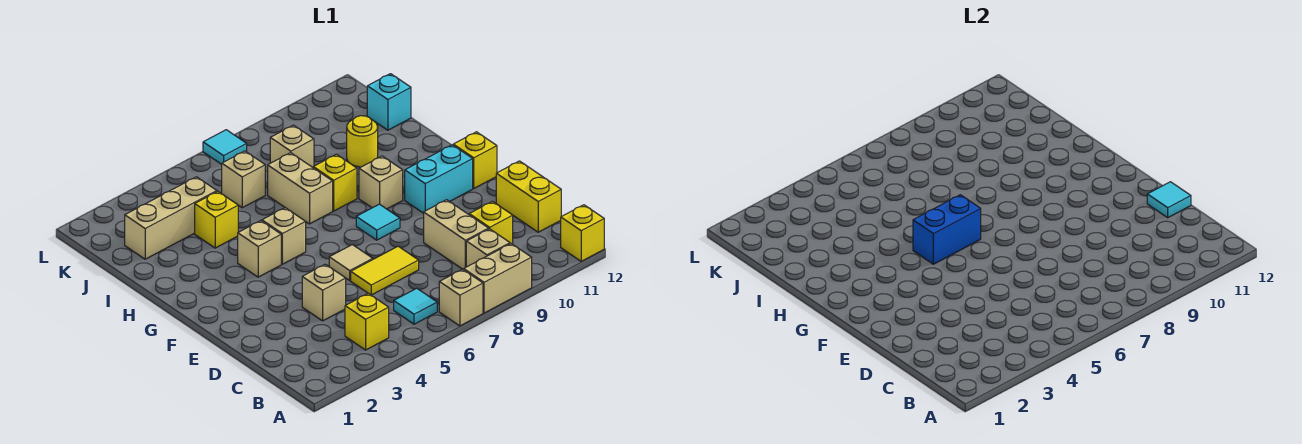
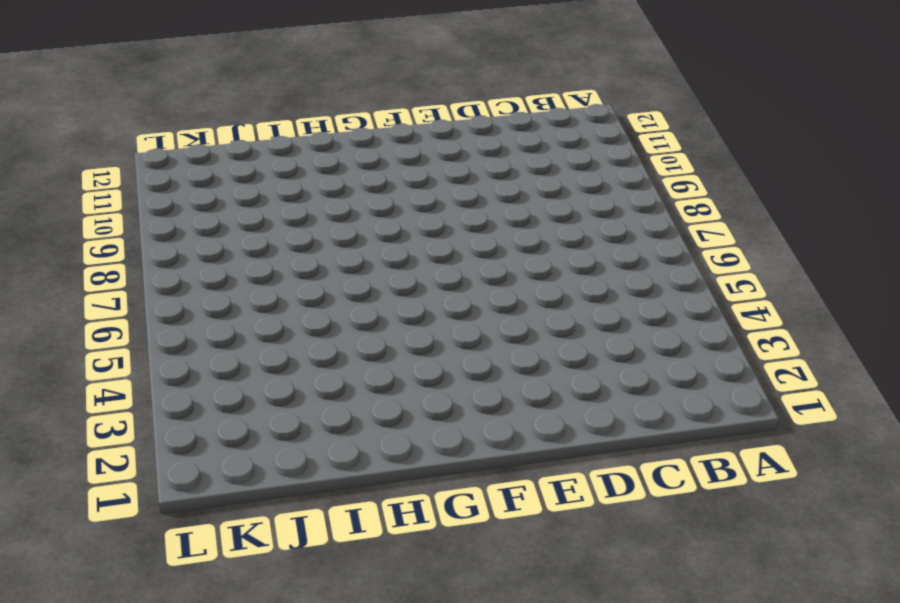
none -> tan 1x1 brick [439,269,483,326]
none -> tan 1x2 brick [464,244,532,313]
none -> yellow 1x1 brick [561,205,604,261]

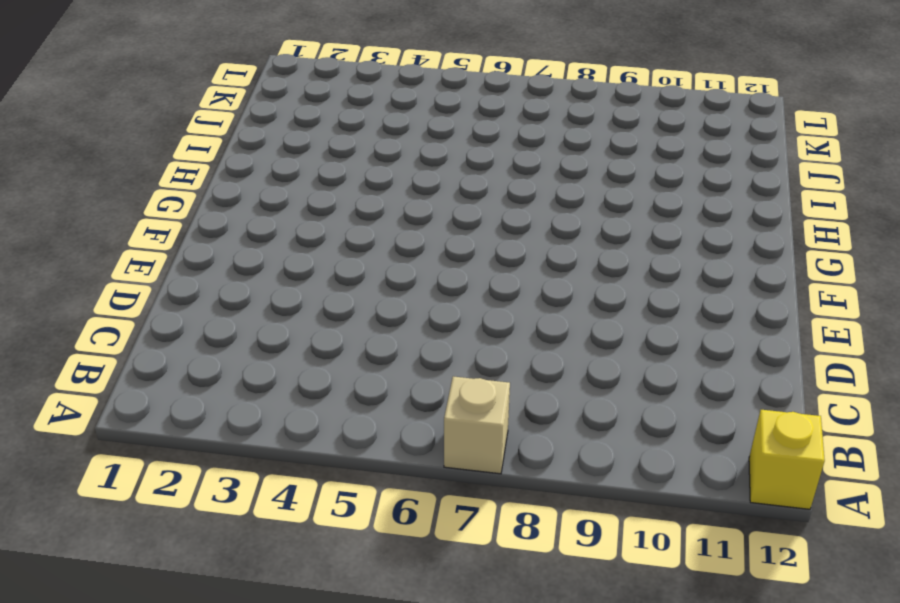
none -> tan 1x2 brick [464,244,532,313]
none -> yellow 1x1 brick [345,293,389,350]
none -> cyan 1x1 tile [394,288,437,324]

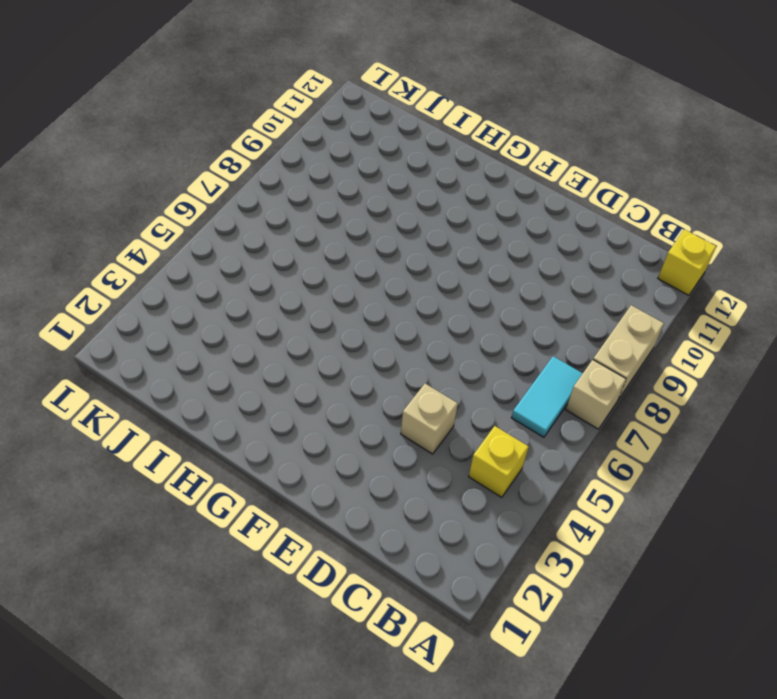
cyan 1x2 tile [511,356,583,437] -> cyan 1x1 tile [394,288,437,324]
none -> tan 1x1 brick [466,229,510,267]
none -> tan 1x2 brick [424,200,489,270]
none -> yellow 1x1 brick [469,201,513,244]

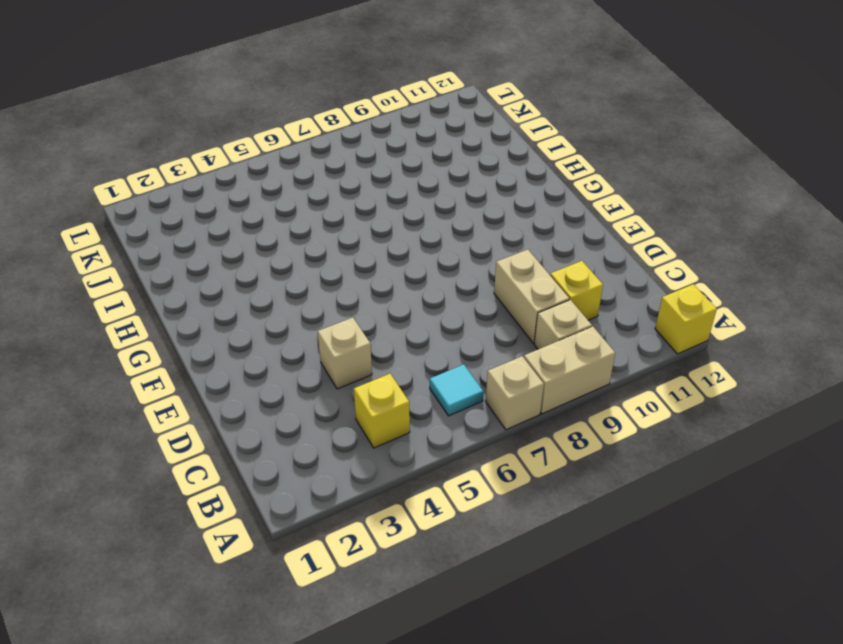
none -> yellow 1x2 brick [496,161,561,232]
none -> yellow 1x2 tile [351,246,419,295]
none -> tan 1x1 tile [329,245,373,280]

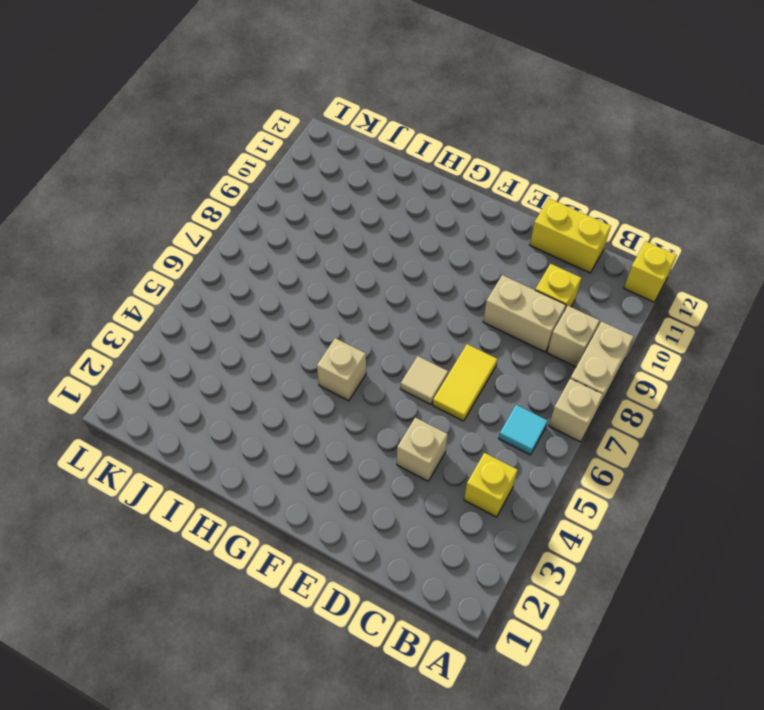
none -> cyan 1x1 tile [356,204,400,240]
none -> cyan 1x2 brick [405,145,473,213]
none -> yellow 1x1 brick [453,132,497,188]

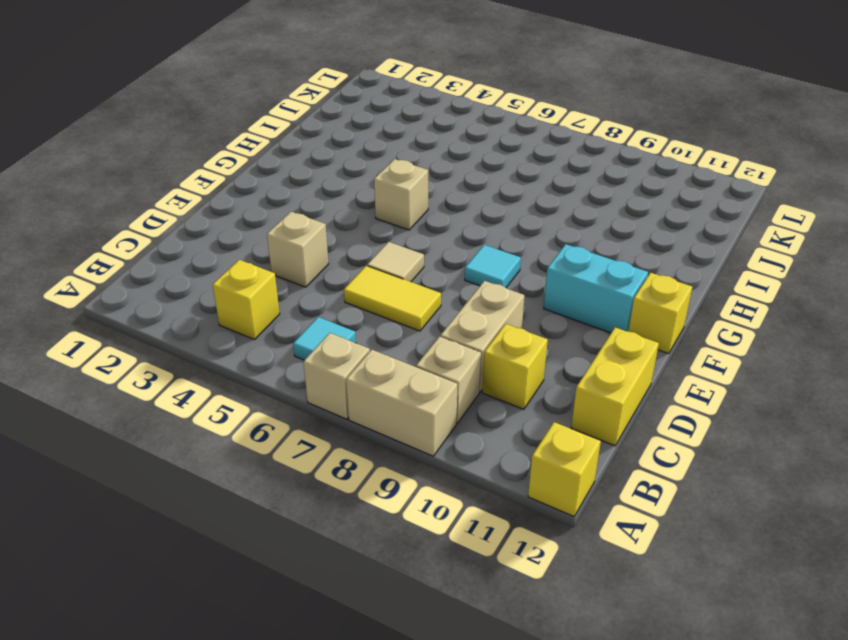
none -> tan 1x1 brick [238,221,281,277]
none -> tan 1x1 brick [359,156,403,209]
none -> tan 1x2 brick [268,153,333,224]

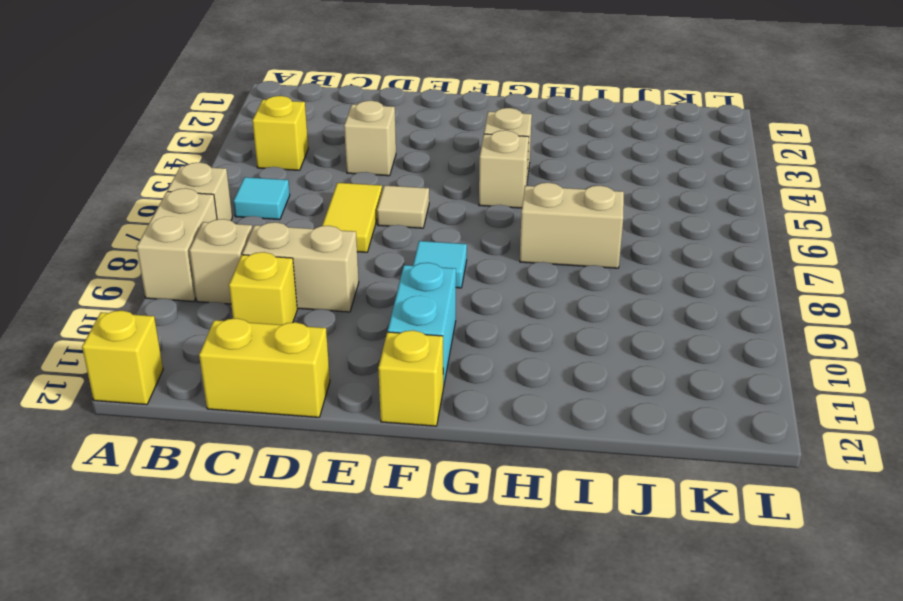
none -> tan 1x1 brick [359,156,403,209]
none -> yellow 1x1 brick [313,154,357,211]
none -> yellow 1x1 brick [195,191,238,248]

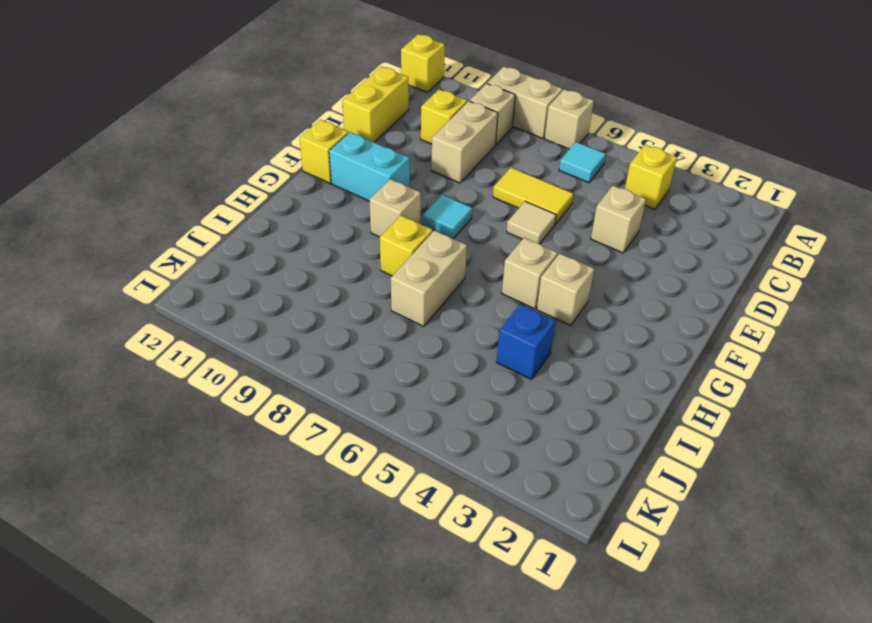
blue 1x1 brick [496,304,556,379] -> yellow 1x1 brick [195,191,238,248]
none -> yellow 1x1 round brick [347,116,378,167]
none -> tan 1x3 brick [125,177,217,259]
none -> tan 1x1 brick [222,151,265,208]

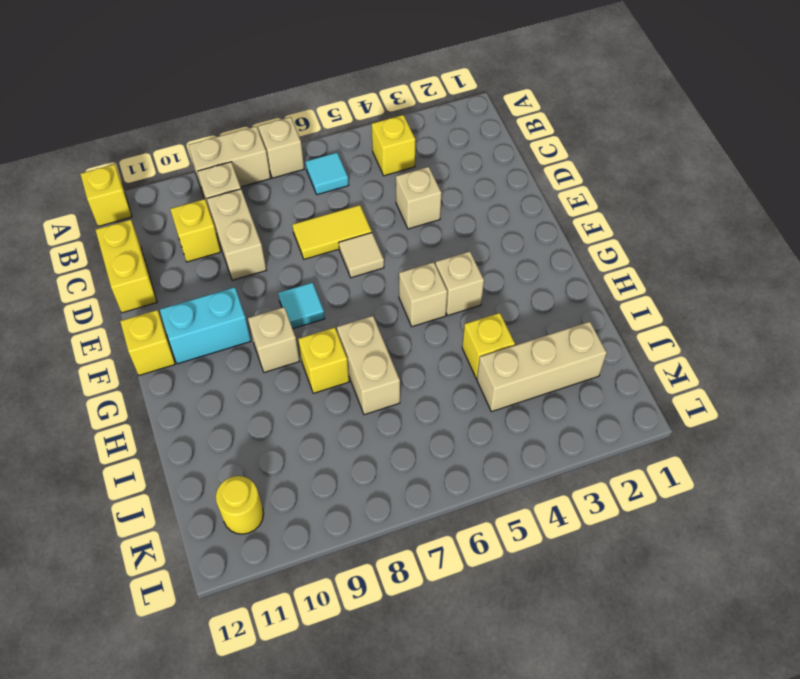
yellow 1x1 round brick [216,476,264,534] -> yellow 1x1 round brick moved to [347,116,378,167]
none -> tan 1x1 brick [222,151,265,208]
none -> tan 1x1 brick [270,125,314,167]
none -> cyan 1x1 brick [367,74,411,130]

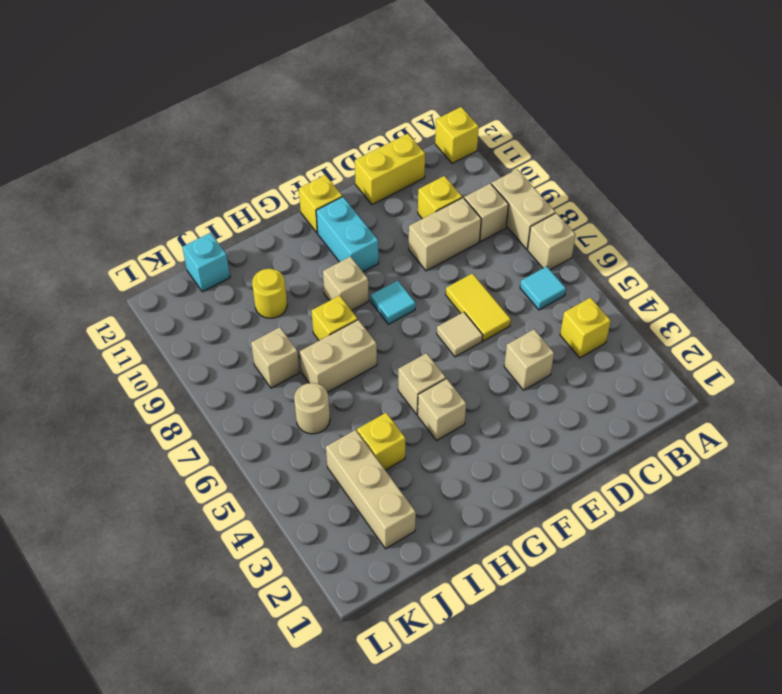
tan 1x1 round brick [294,383,330,434] -> tan 1x1 brick [222,151,265,208]
none -> cyan 1x1 tile [203,130,247,164]
none -> cyan 1x1 tile [1147,182,1191,218]
none -> blue 1x2 brick [913,195,981,264]

